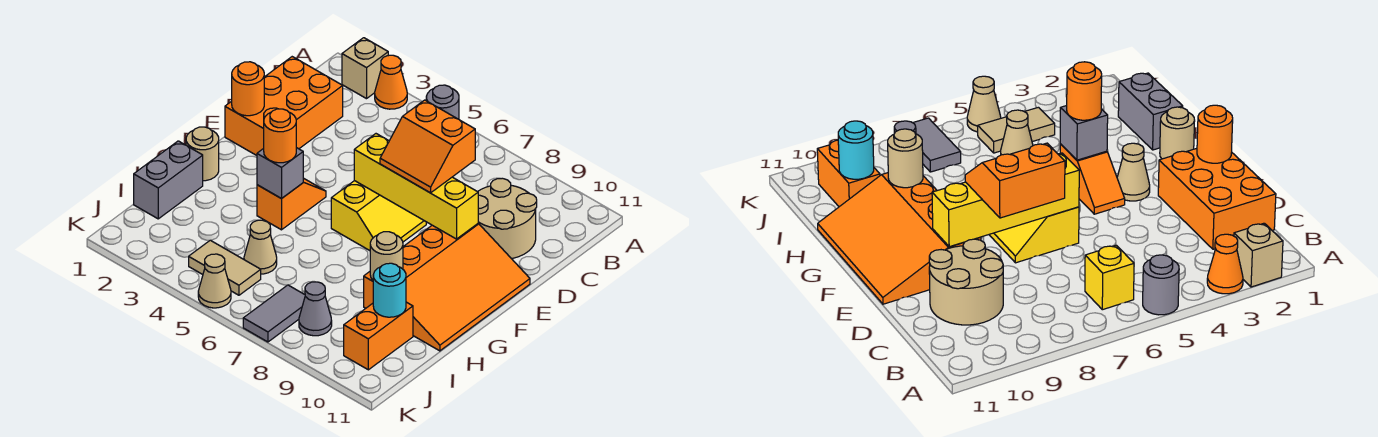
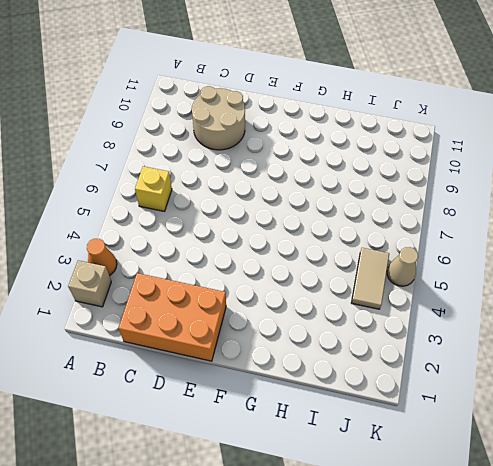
none -> grey 1x1 round brick [426,85,459,119]
none -> yellow 2x2 slope [331,181,426,251]
none -> orange 3x4 slope [364,224,530,351]

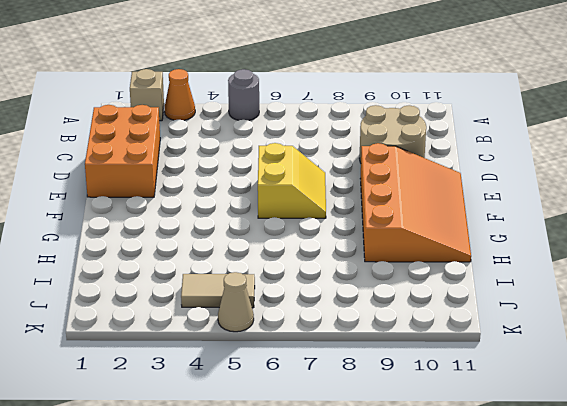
none -> yellow 1x1 brick [1085,245,1134,310]
none -> tan 1x1 cone [1117,143,1150,201]
none -> orange 1x2 slope [257,178,326,230]

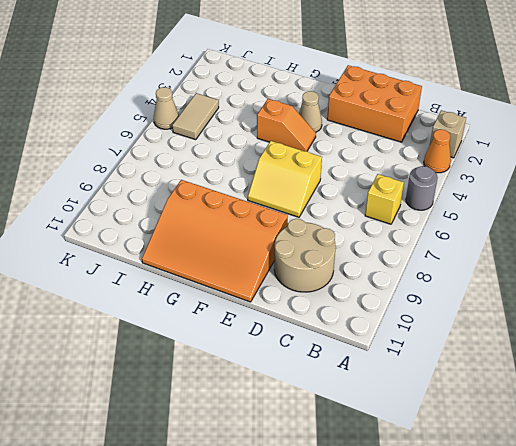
none -> tan 1x1 round brick [186,127,219,181]
none -> grey 1x2 brick [134,141,203,219]
none -> tan 1x1 cone [244,220,277,274]

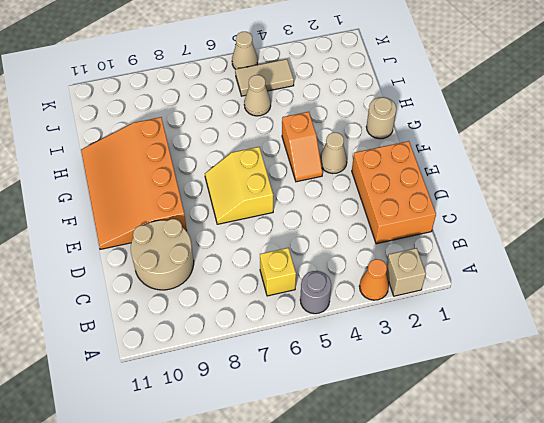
none -> grey 1x2 brick [134,141,203,219]
none -> orange 1x2 brick [344,302,413,370]
none -> grey 1x2 tile [243,285,305,342]

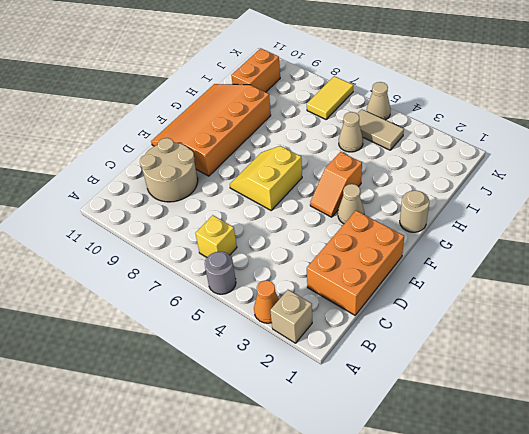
yellow 1x2 tile [307,76,353,119] -> grey 1x2 tile [243,285,305,342]
none -> grey 1x2 brick [134,141,203,219]
none -> grey 1x1 cone [299,282,332,336]
none -> orange 1x1 round brick [232,62,264,116]

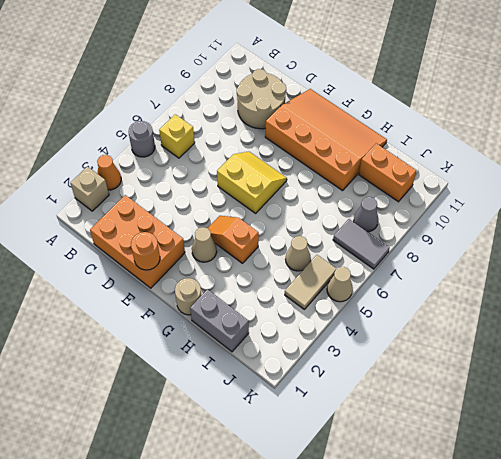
none -> yellow 1x4 brick [354,134,478,239]
none -> grey 1x1 brick [257,148,303,199]
none -> tan 1x1 round brick [370,232,403,280]

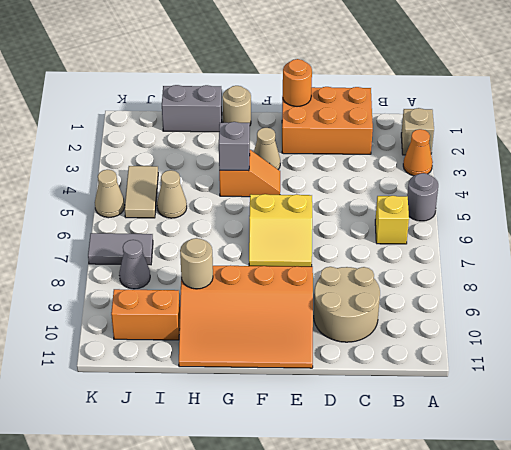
none -> yellow 1x4 brick [354,134,478,239]
none -> cyan 1x1 round brick [373,263,406,317]
none -> orange 2x2 slope [380,100,475,193]

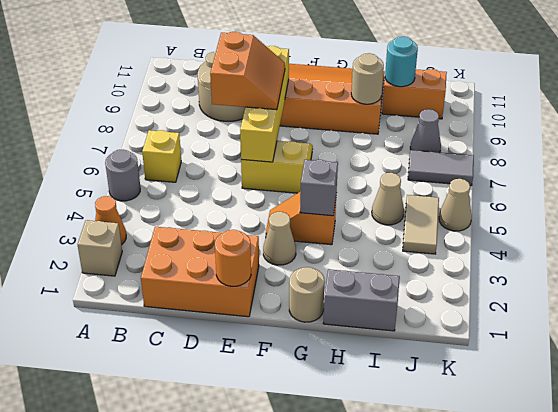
none -> orange 1x1 round brick [264,109,296,163]

